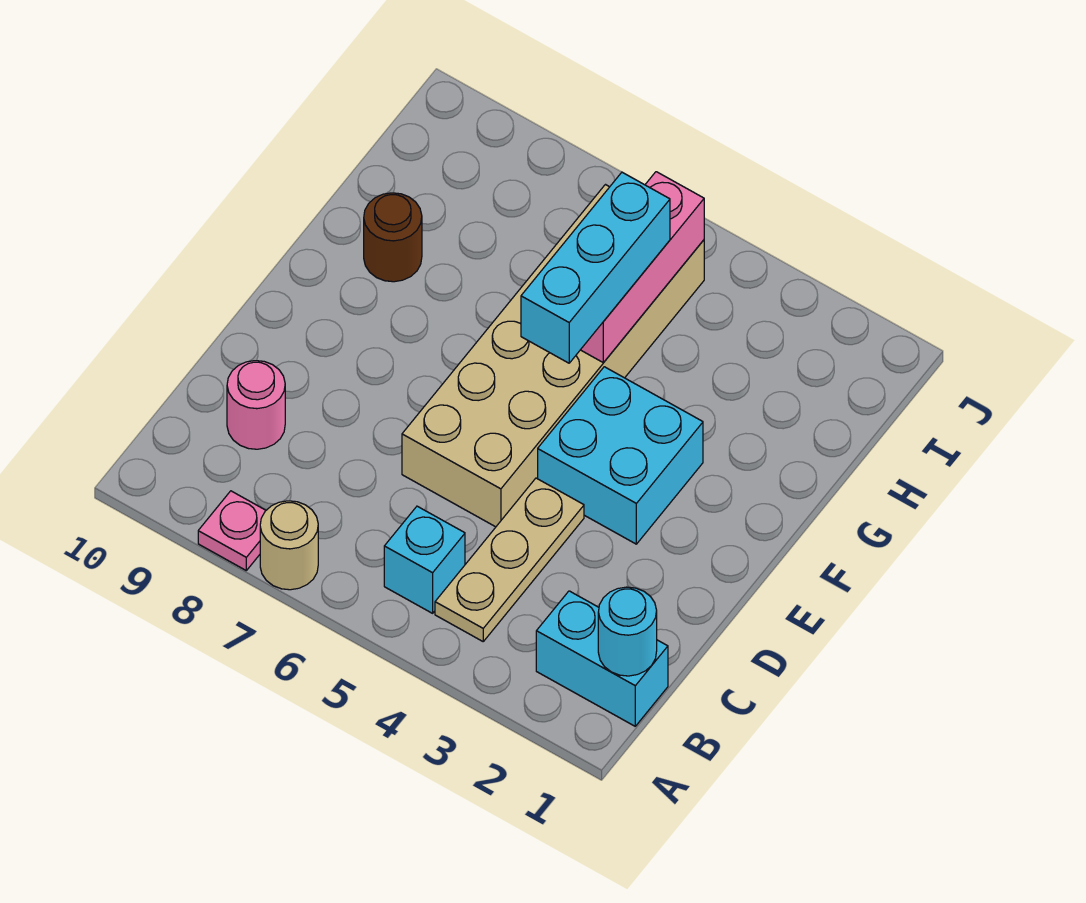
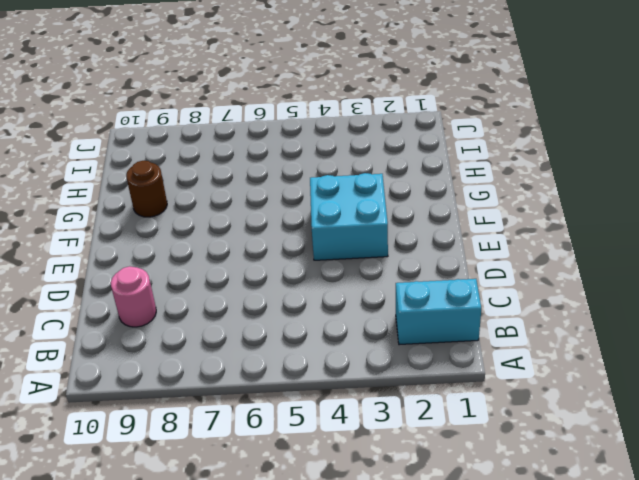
none -> tan 1x1 round brick [260,501,318,590]
none -> pink 1x1 plate [198,491,266,570]
none -> tan 1x3 plate [435,478,584,641]

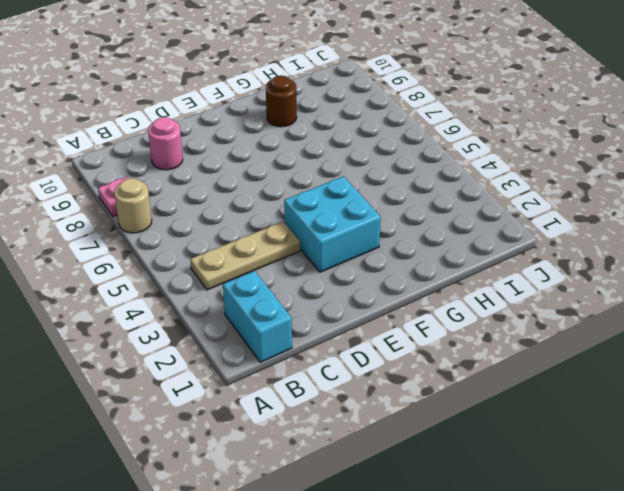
none -> cyan 1x1 brick [384,506,465,613]
none -> tan 2x6 brick [402,185,704,527]
none -> cyan 1x1 round brick [598,587,657,676]

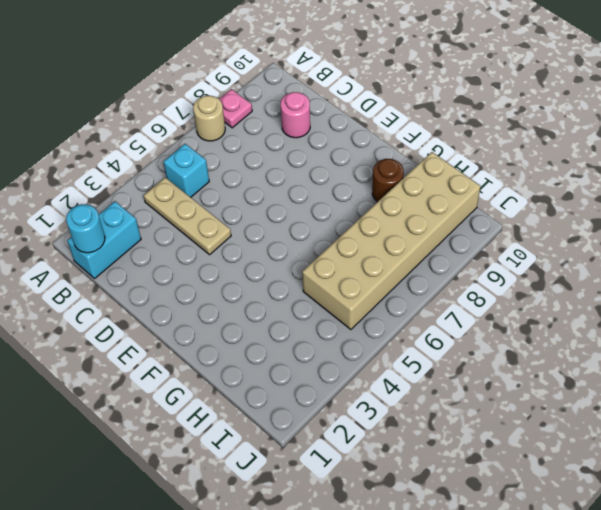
tan 2x6 brick [302,152,481,329] -> tan 2x6 brick turned to [402,185,704,527]
none -> cyan 2x2 brick [538,367,703,544]
none -> pink 1x3 brick [581,172,704,363]
none -> cyan 1x3 brick [521,172,670,363]

